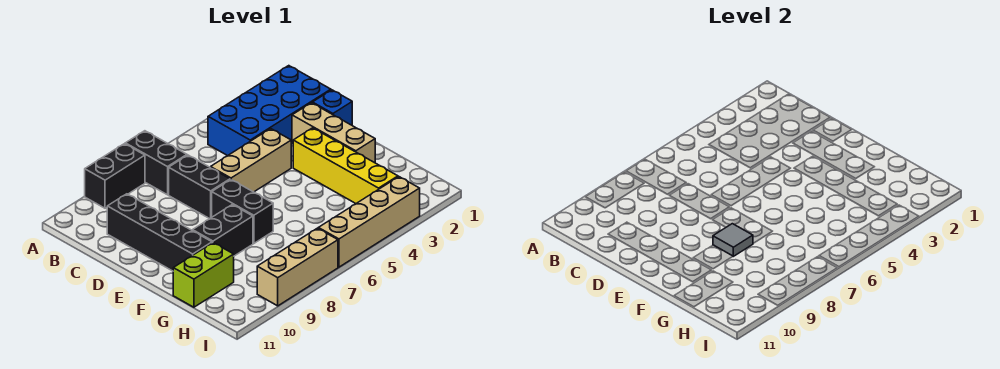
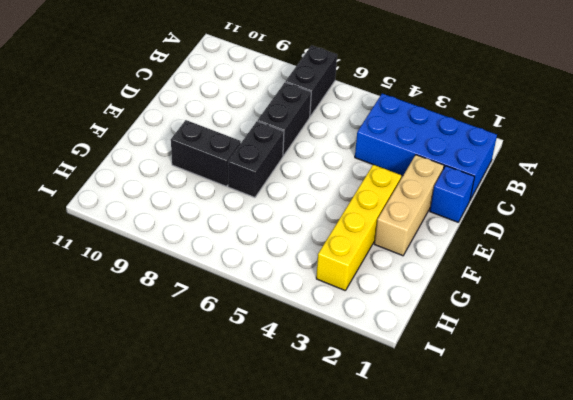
none -> black 1x2 brick [85,144,145,208]
none -> black 1x4 brick [107,194,212,271]
none -> tan 1x3 brick [211,129,291,192]

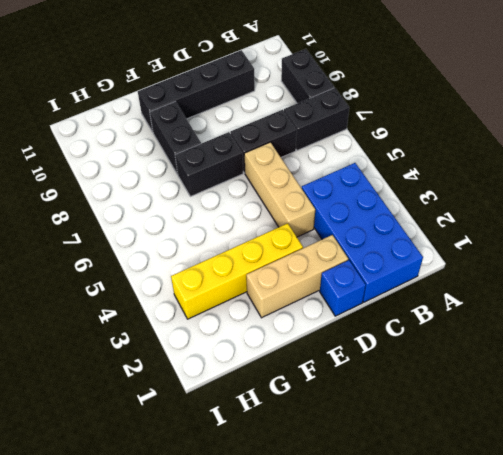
none -> lime 1x2 brick [173,243,234,307]
none -> tan 1x4 brick [318,177,420,267]
none -> tan 1x3 brick [257,228,338,306]

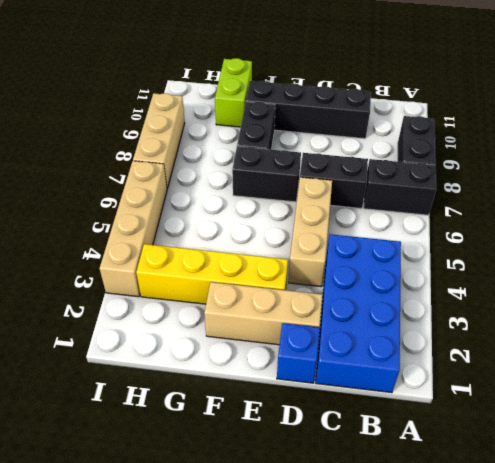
none -> grey 1x1 tile [713,224,753,256]

